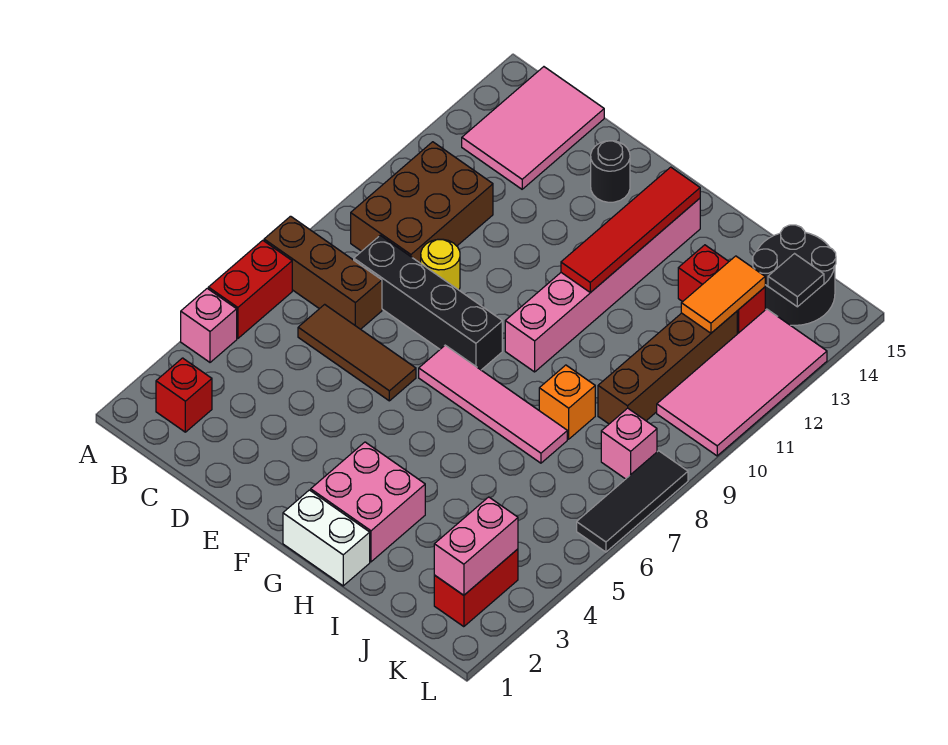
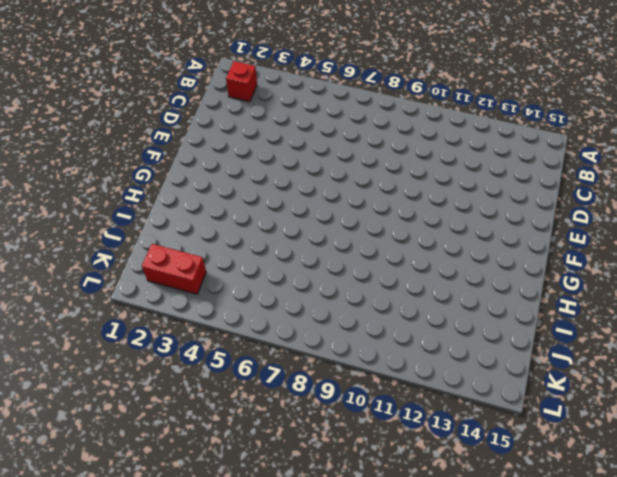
none -> pink 1x1 brick [181,288,237,362]
none -> red 1x2 brick [208,240,292,338]
none -> brown 1x3 brick [264,216,382,329]

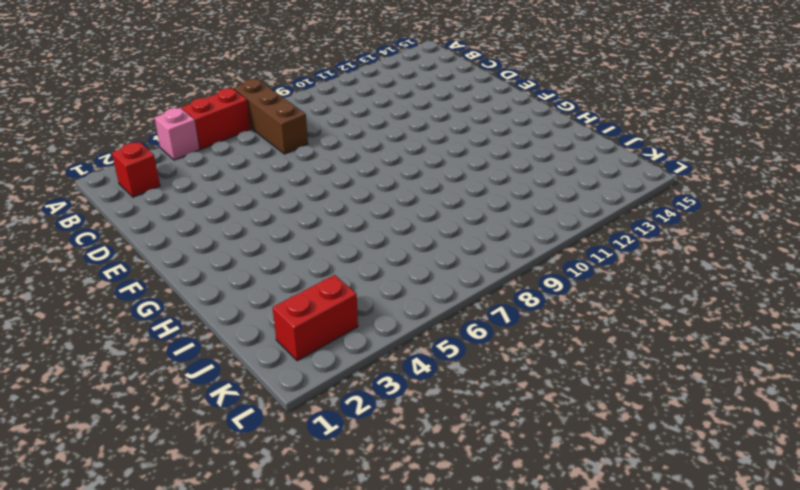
none -> brown 2x3 brick [351,142,493,263]
none -> pink 2x3 tile [462,67,604,189]
none -> brown 1x3 tile [298,304,416,401]

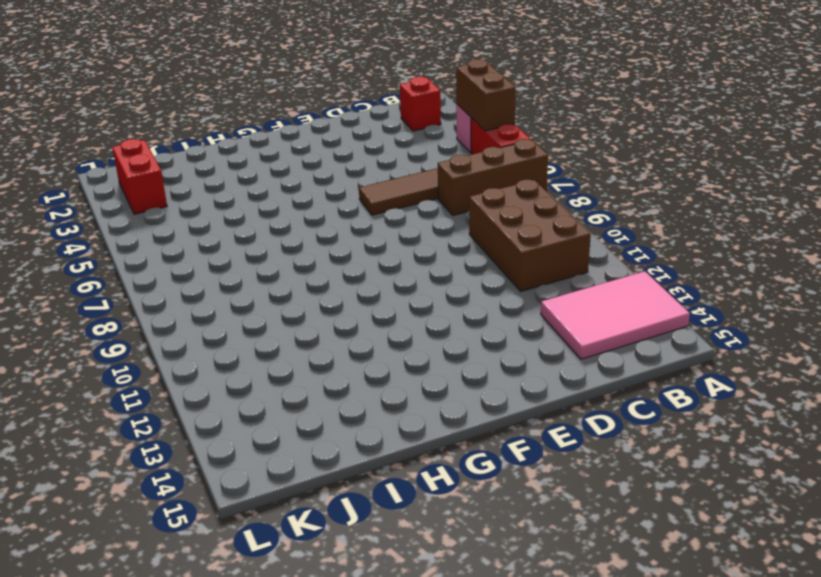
brown 1x2 brick [456,59,516,131] -> none
pink 2x3 tile [541,271,690,359] -> pink 2x3 tile turned to [462,67,604,189]
none -> black 1x4 brick [354,235,502,370]
none -> yellow 1x1 round brick [421,239,460,290]
none -> black 1x1 round brick [591,141,630,202]

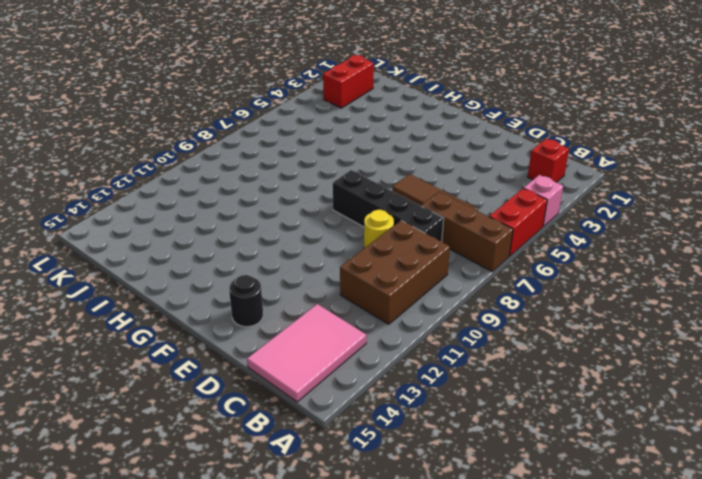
none -> pink 1x4 tile [419,345,567,463]
none -> white 1x2 brick [283,490,370,586]
none -> pink 2x2 brick [311,442,425,562]

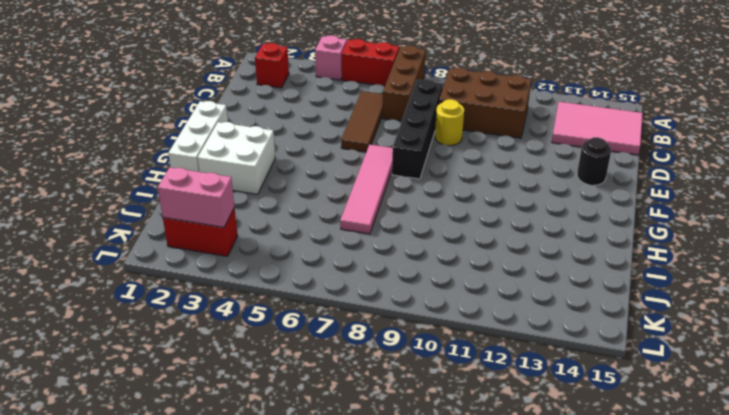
white 1x3 brick [168,101,228,172] -> white 1x2 brick [283,490,370,586]
white 2x2 brick [197,122,275,194] -> pink 2x2 brick [311,442,425,562]
none -> pink 1x6 brick [505,198,700,372]
none -> orange 1x1 brick [539,365,595,439]
none -> red 1x2 brick [678,245,765,334]

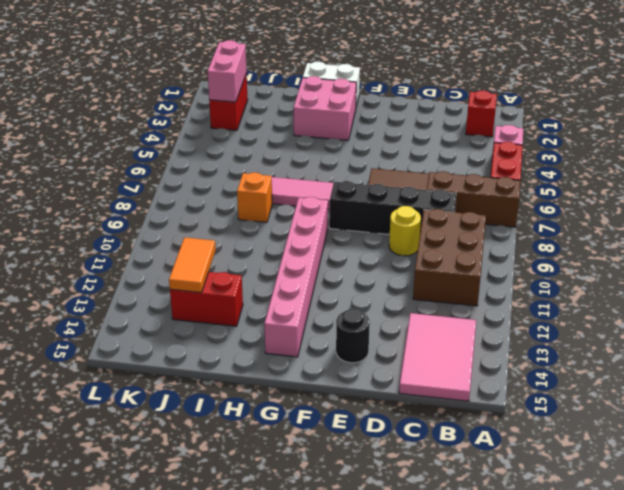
none -> brown 1x4 brick [598,311,737,424]
none -> black 2x2 round brick [753,225,836,325]
none -> pink 1x1 brick [601,408,657,479]

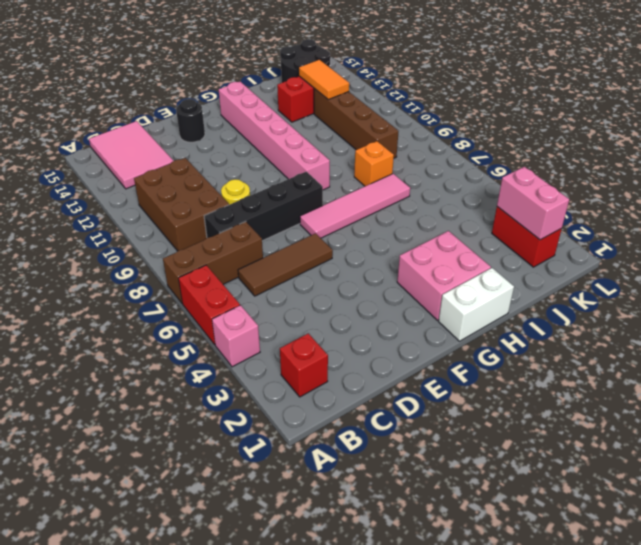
none -> pink 1x1 brick [601,408,657,479]
none -> pink 2x4 tile [657,309,827,456]
none -> black 1x3 tile [577,451,688,552]

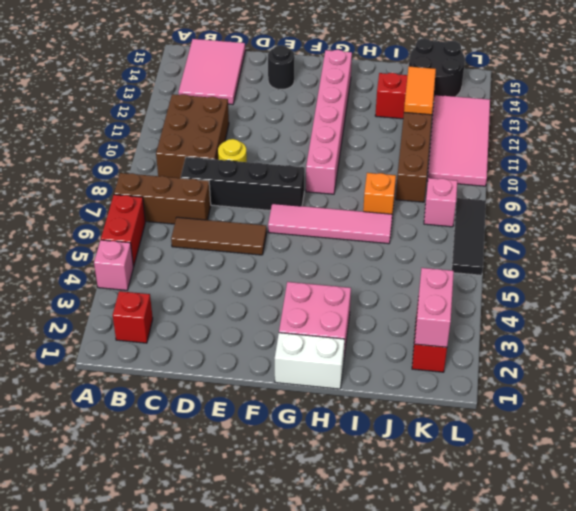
none -> red 1x4 tile [561,167,700,293]
none -> black 1x1 tile [768,254,824,307]

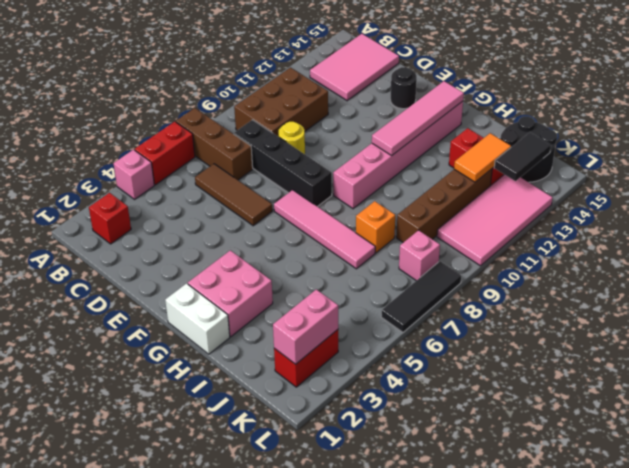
pink 1x4 tile [372,81,464,155] -> red 1x4 tile [561,167,700,293]
black 1x2 tile [494,132,551,181] -> black 1x1 tile [768,254,824,307]

